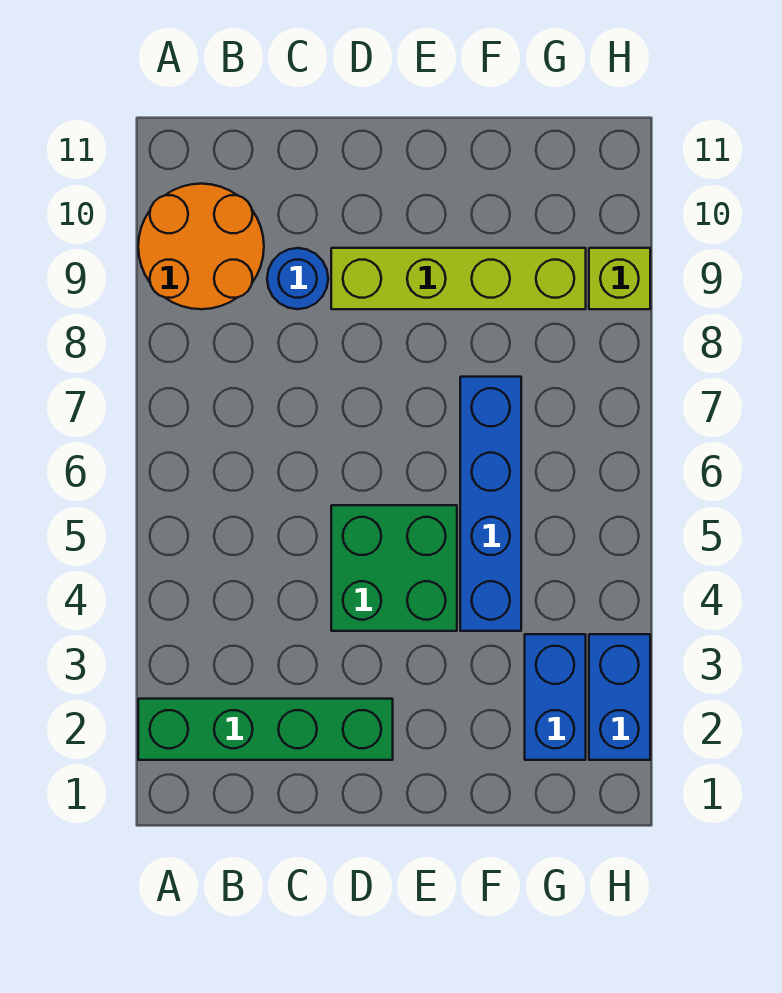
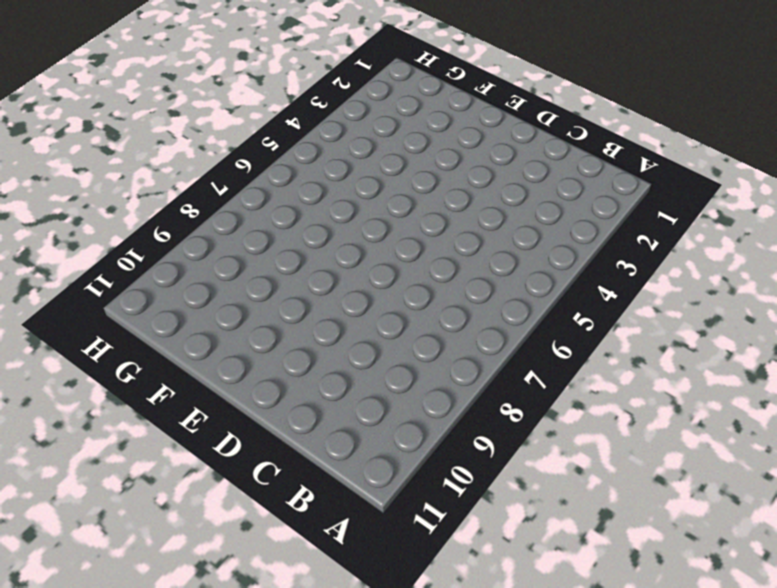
none -> green 1x4 brick [138,699,393,760]
none -> orange 2x2 round brick [138,184,264,309]

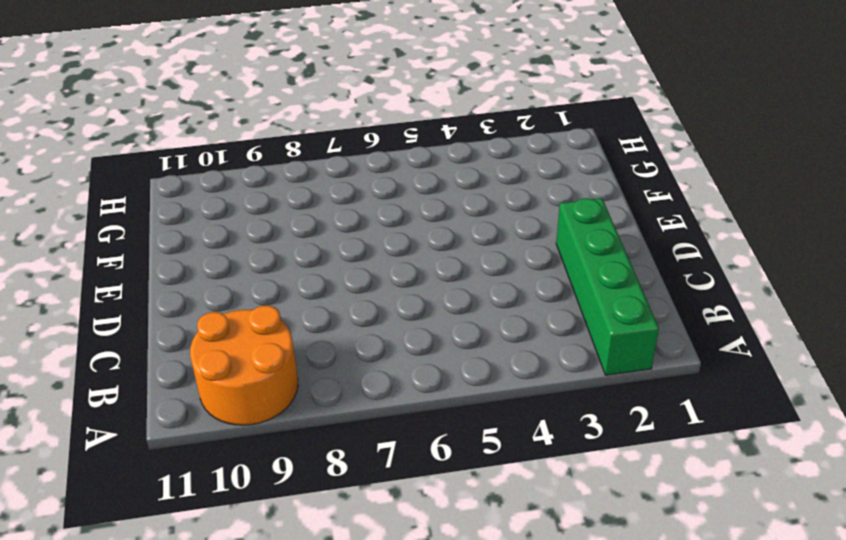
none -> blue 1x1 round brick [267,248,328,309]
none -> green 2x2 brick [331,505,457,631]

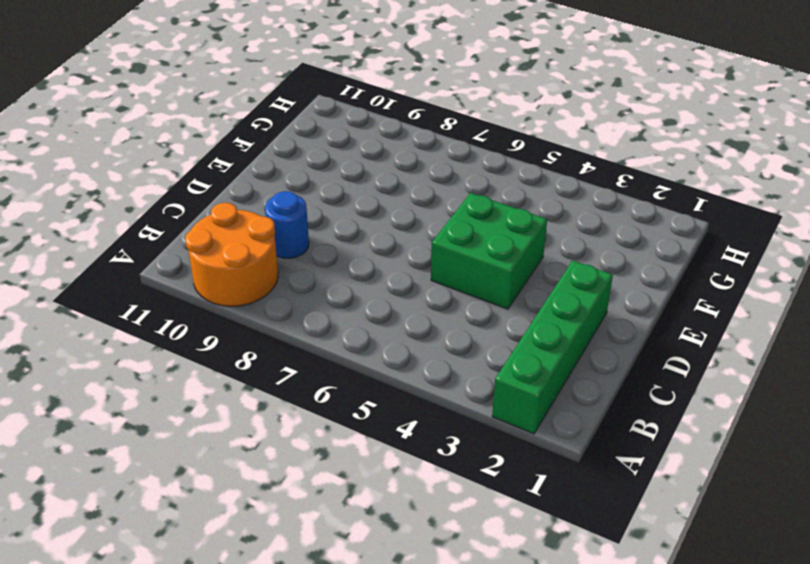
none -> lime 1x4 brick [331,248,586,309]
none -> blue 1x4 brick [460,377,521,631]

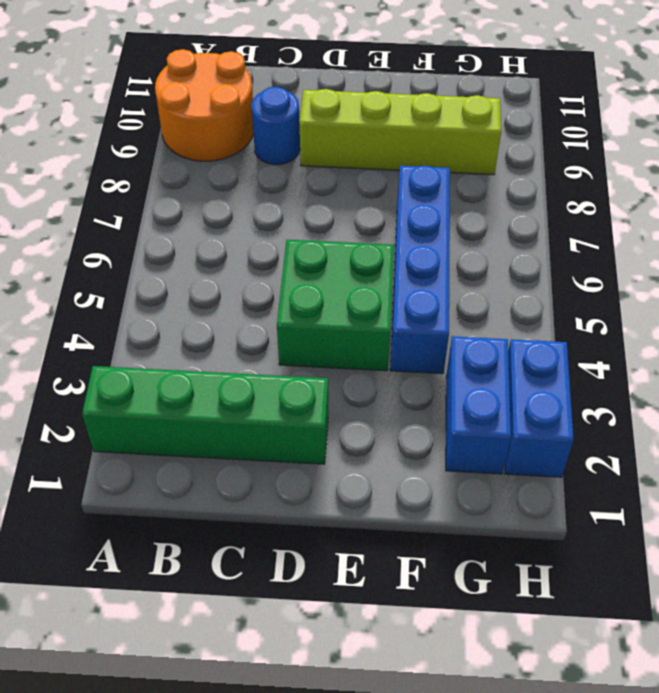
none -> lime 1x1 brick [589,248,650,309]

